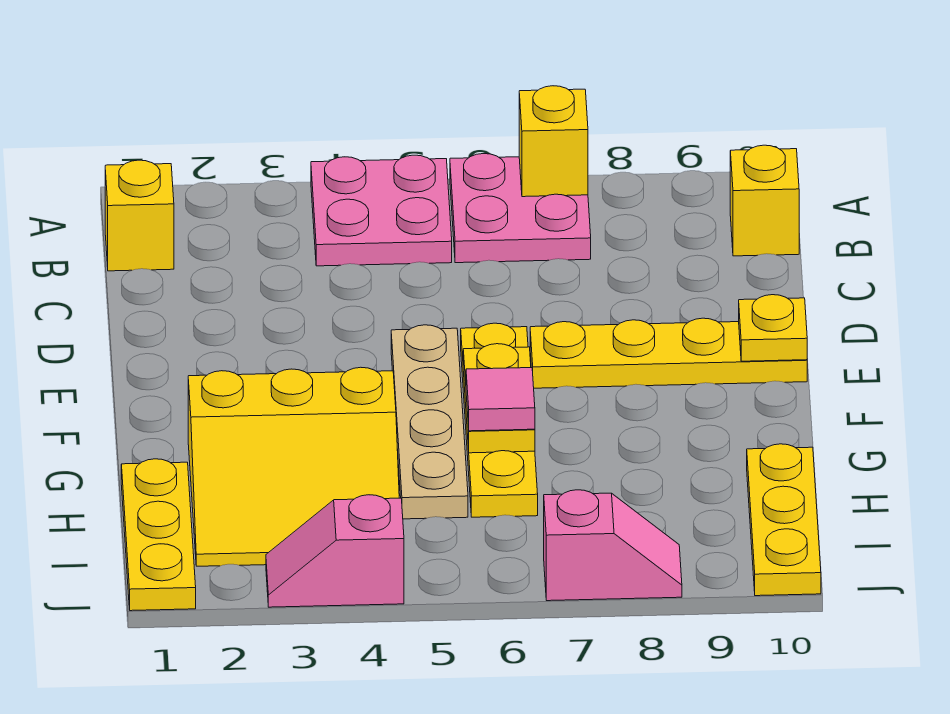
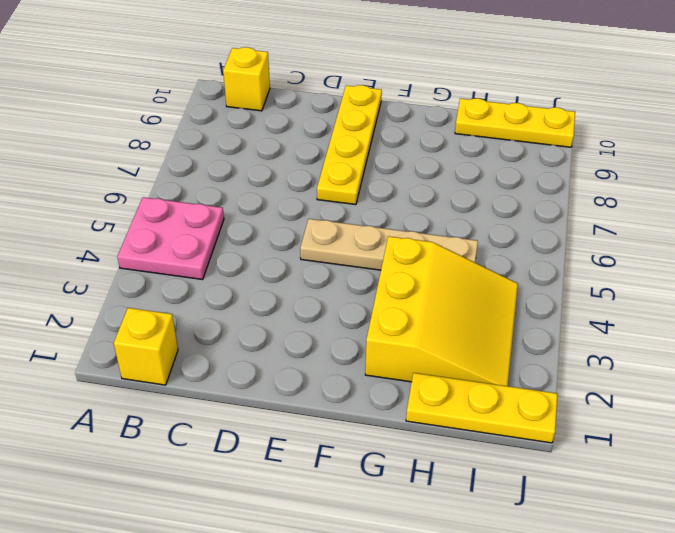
none -> pink 2x2 plate [450,154,591,263]
none -> yellow 1x4 plate [461,323,538,517]
none -> pink 1x2 slope [266,495,404,607]

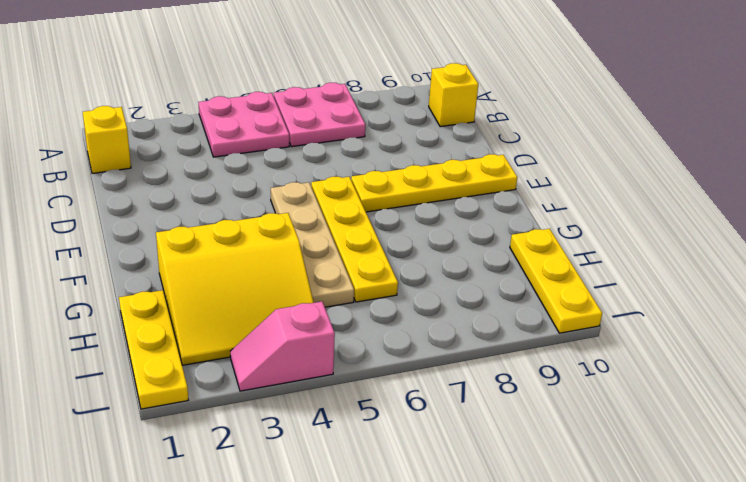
none -> pink 1x2 slope [544,490,682,601]
none -> yellow 1x1 brick [519,86,588,197]
none -> yellow 1x1 plate [739,295,807,361]

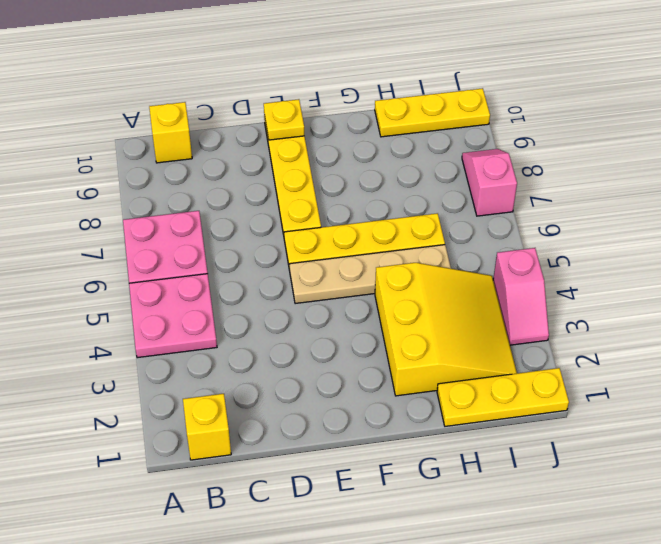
none -> yellow 1x1 brick [519,86,588,197]
none -> yellow 1x2 plate [463,344,535,453]
none -> pink 1x1 tile [466,368,535,431]

